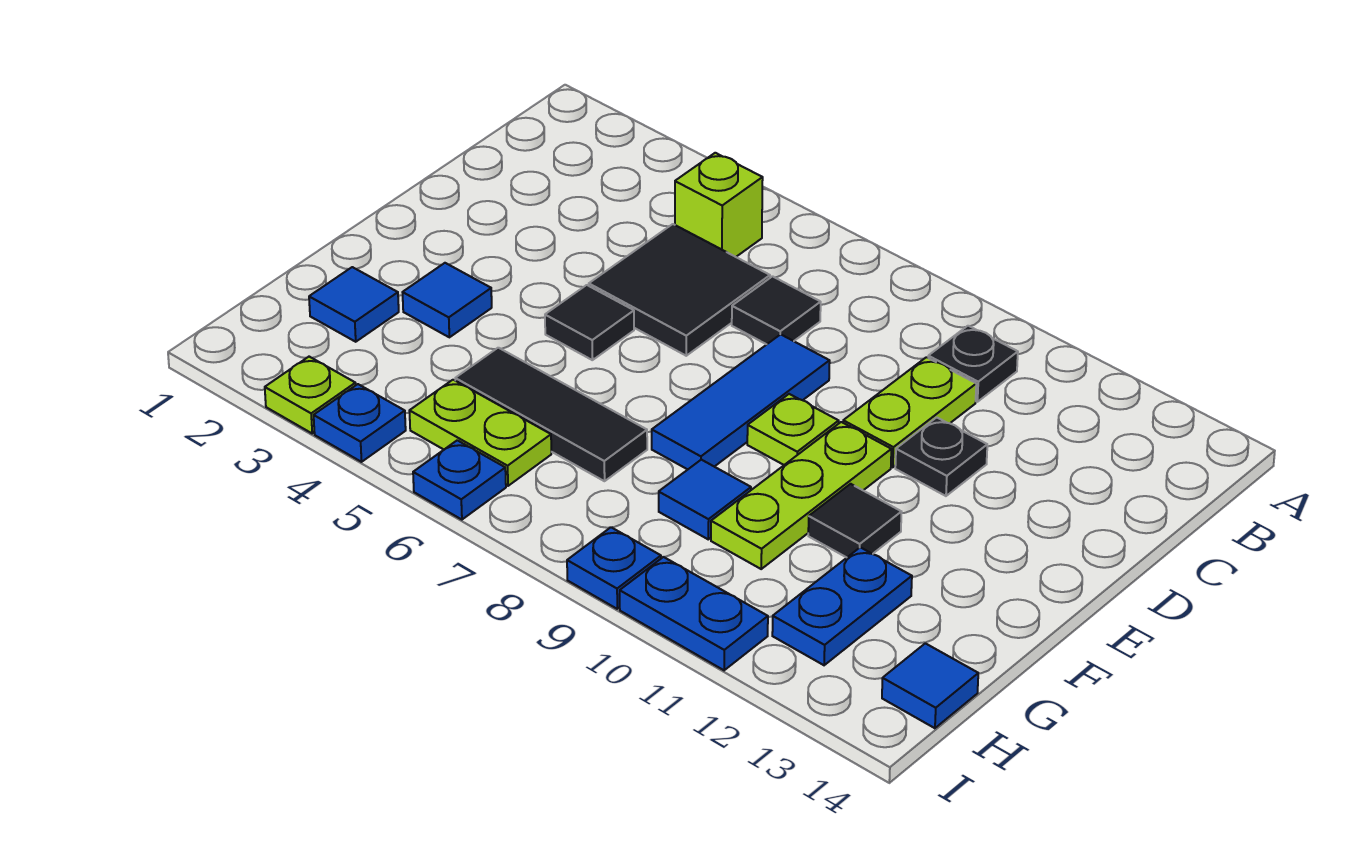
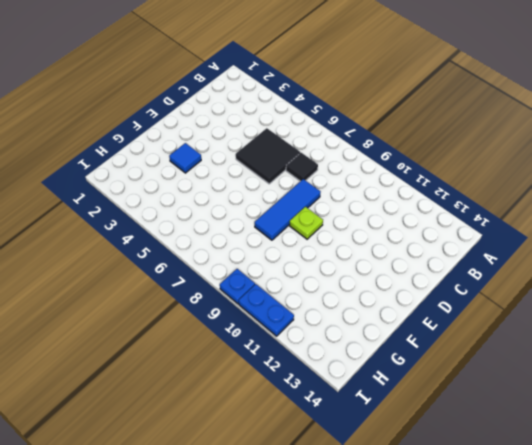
none -> lime 1x1 brick [675,153,763,257]
none -> black 1x1 plate [928,326,1018,402]
none -> lime 1x2 plate [843,357,976,467]

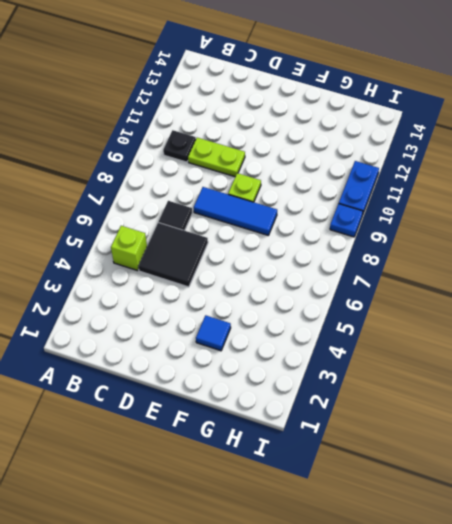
none -> black 1x1 plate [895,417,987,496]
none -> black 1x1 tile [545,285,634,360]
none -> lime 1x3 plate [711,422,891,569]

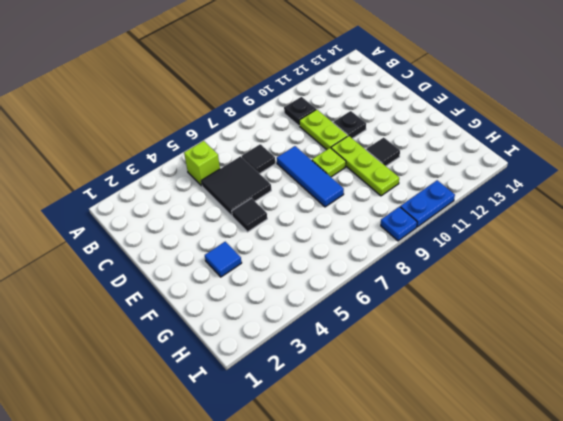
none -> blue 1x1 tile [309,267,399,342]
none -> black 1x3 tile [455,348,647,481]
none -> blue 1x1 tile [659,460,751,539]

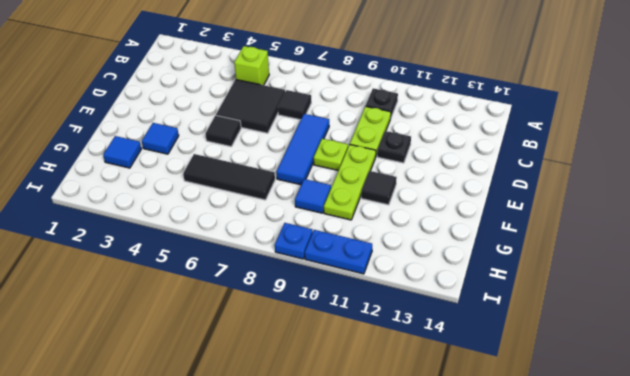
none -> blue 1x2 plate [772,547,912,665]
none -> lime 1x2 plate [409,380,551,486]
none -> blue 1x1 tile [882,643,978,728]

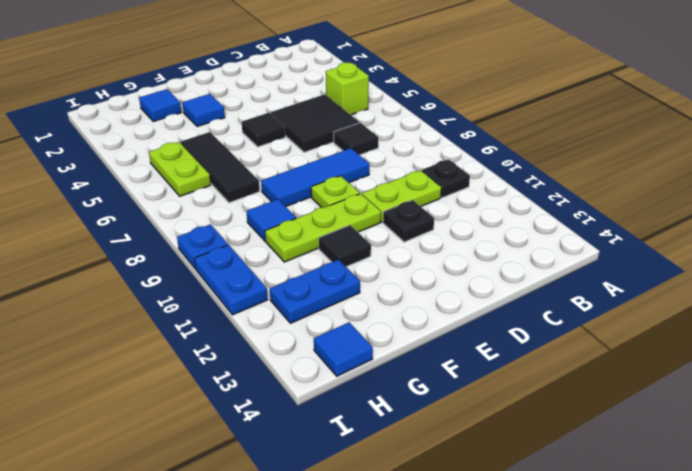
none -> lime 1x1 plate [265,357,356,433]
none -> blue 1x1 plate [314,384,406,462]
none -> blue 1x1 plate [413,440,506,520]

